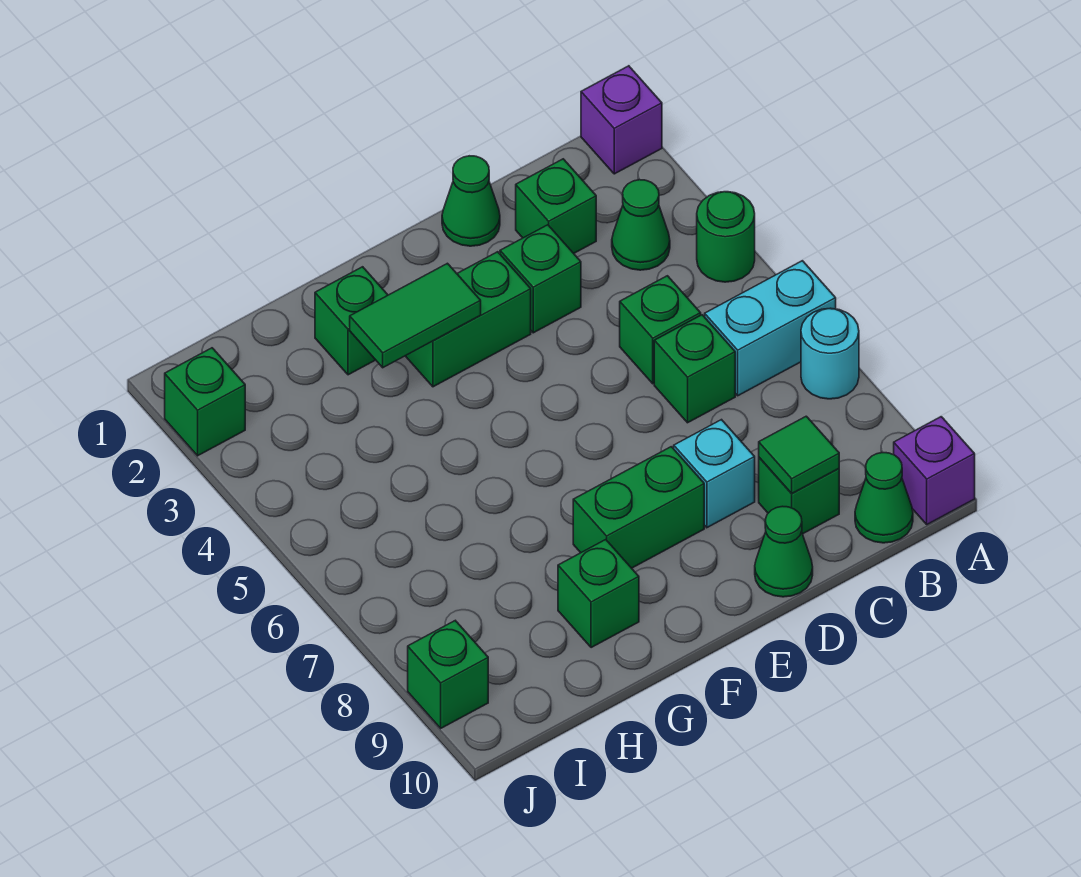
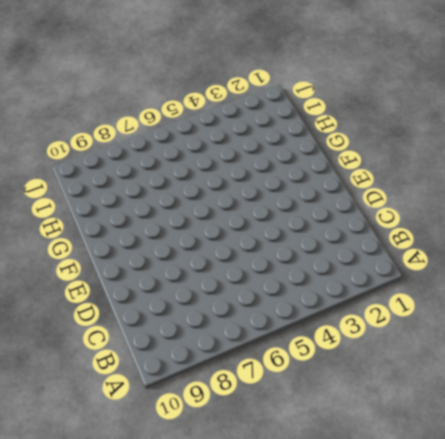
none -> purple 1x1 brick [581,66,662,174]
none -> green 1x1 round brick [697,192,755,282]
none -> cyan 1x2 brick [705,261,836,396]

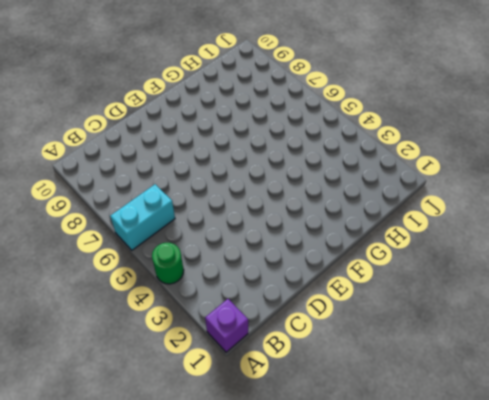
none -> cyan 1x1 round brick [801,308,859,399]
none -> purple 1x1 brick [894,417,975,524]
none -> green 1x1 cone [612,180,670,270]

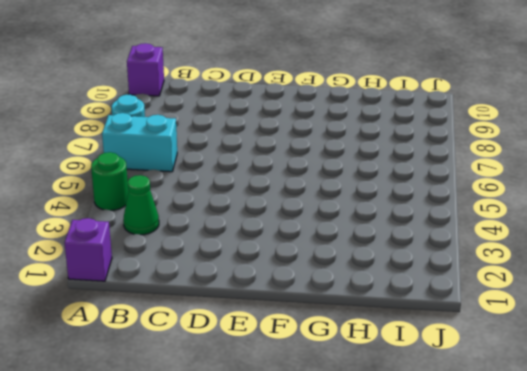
none -> green 1x1 cone [855,453,913,543]
none -> green 1x1 brick [516,159,596,253]
none -> green 1x1 brick [620,276,701,384]

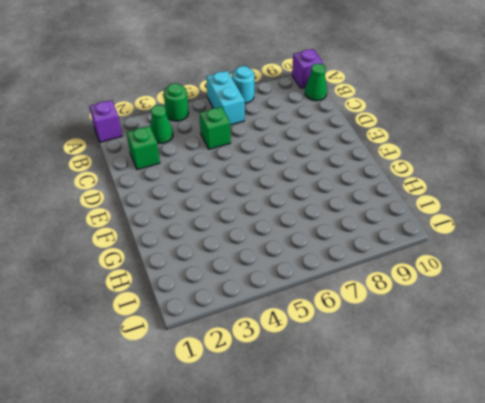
none -> green 1x1 brick [654,315,735,423]
none -> green 1x1 brick [759,458,839,534]
none -> green 1x1 cone [442,156,500,246]

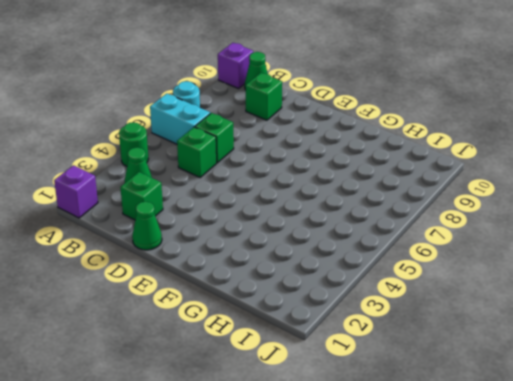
none -> green 1x1 brick [500,225,581,333]
none -> cyan 1x1 brick [674,420,755,528]
none -> green 1x1 cone [755,506,813,597]

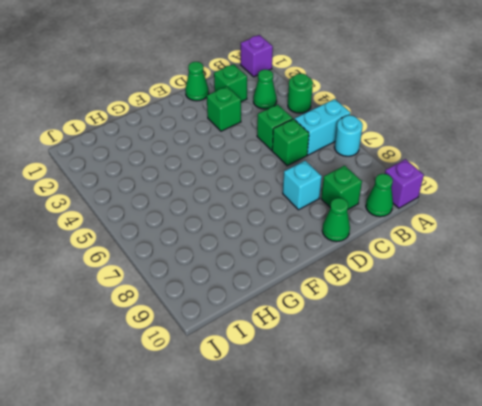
none -> green 1x2 brick [406,252,531,387]
none -> green 1x2 brick [573,447,704,568]
none -> green 1x1 brick [315,267,388,375]

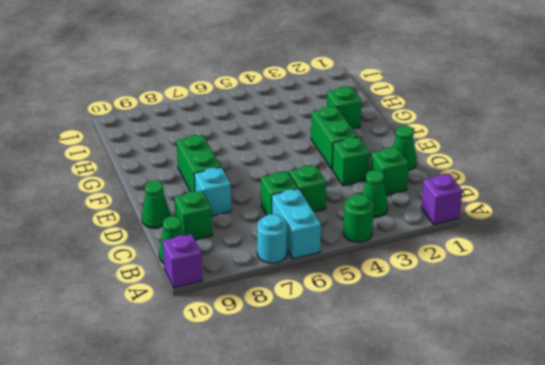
none -> green 1x1 brick [558,540,639,648]
none -> green 1x1 brick [165,348,245,456]
none -> green 1x1 brick [408,621,488,728]

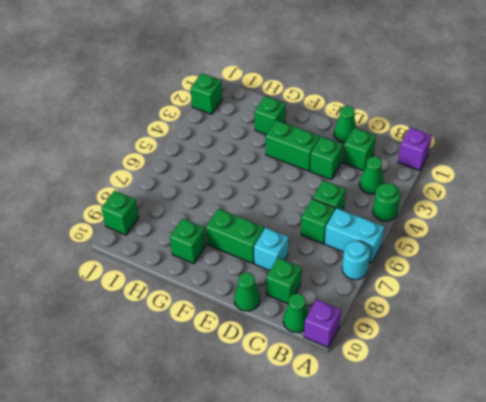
none -> green 1x1 tile [759,416,839,494]
none -> green 1x2 tile [350,263,481,368]

